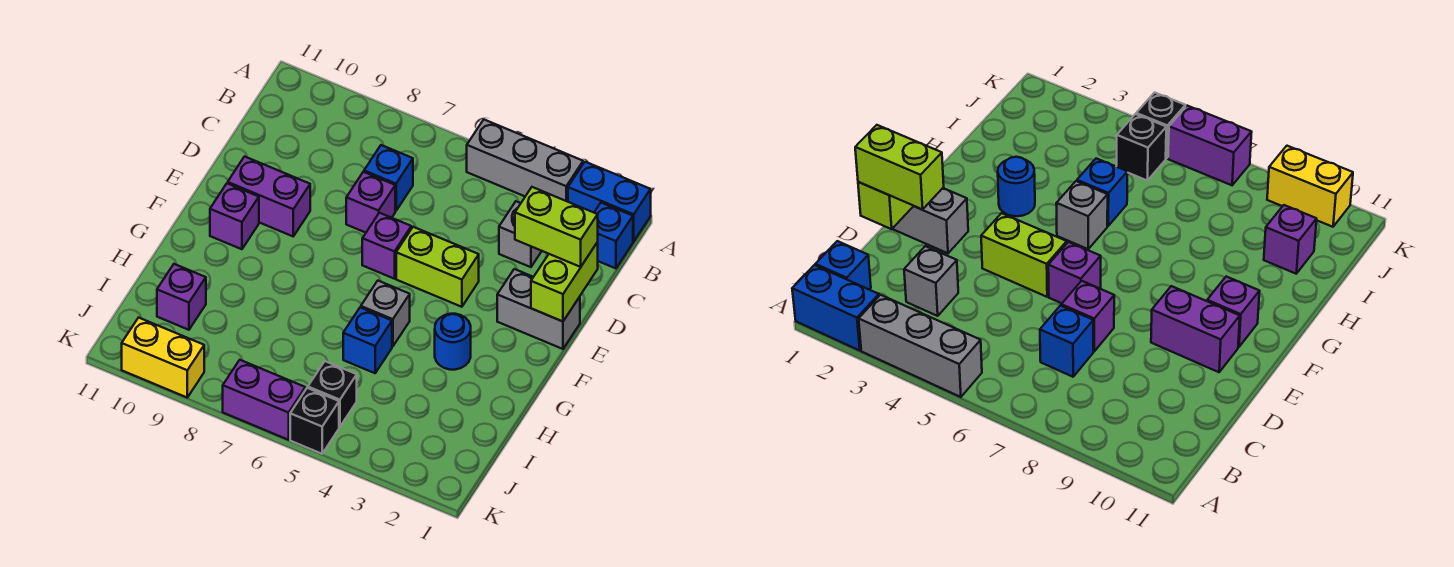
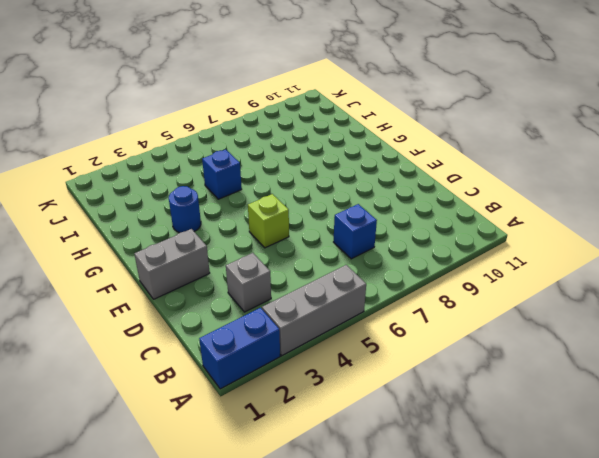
lime 1x1 brick [248,194,289,248] -> lime 1x2 brick [396,227,479,307]
none -> blue 1x1 brick [594,203,633,268]
none -> purple 1x1 brick [346,172,395,233]
none -> purple 1x1 brick [362,213,411,279]

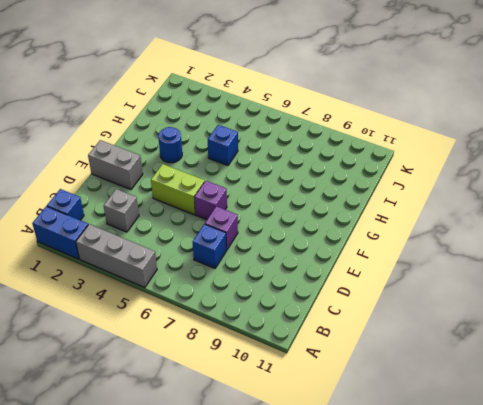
none -> purple 1x2 brick [228,157,310,236]
none -> purple 1x1 brick [210,183,259,249]
none -> grey 1x1 brick [361,281,410,346]

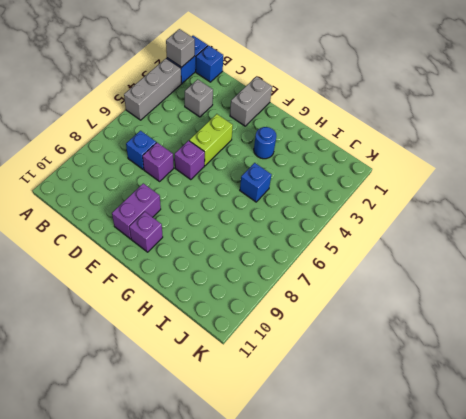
grey 1x1 brick [166,29,195,67] -> grey 1x1 brick moved to [361,281,410,346]
none -> purple 1x1 brick [157,264,206,330]
none -> black 1x1 brick [308,361,357,427]
none -> black 1x1 brick [290,388,339,454]

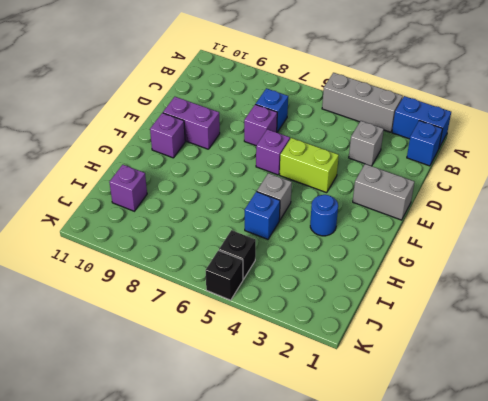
none -> purple 1x2 brick [223,360,305,440]
none -> yellow 1x2 brick [122,318,204,397]
none -> lime 1x2 brick [531,242,598,321]

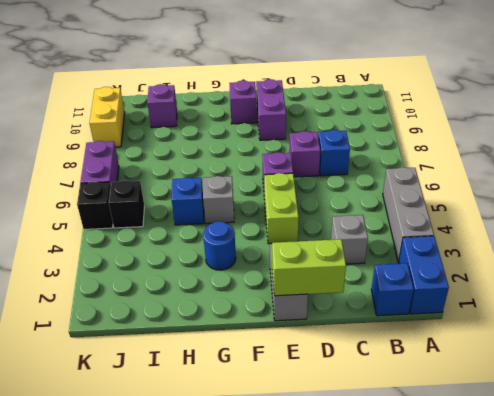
none -> lime 1x2 brick [515,187,598,267]

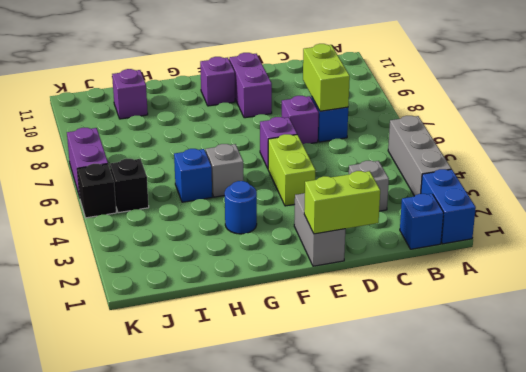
lime 1x2 brick [303,44,350,111] -> lime 1x2 brick moved to [515,187,598,267]
none -> yellow 1x2 brick [122,318,204,397]

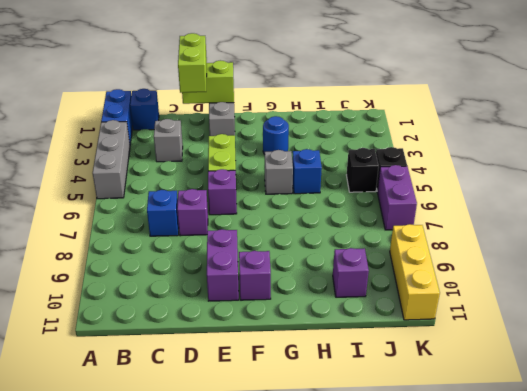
yellow 1x3 brick [390,224,440,320] -> yellow 1x2 brick [122,318,204,397]

